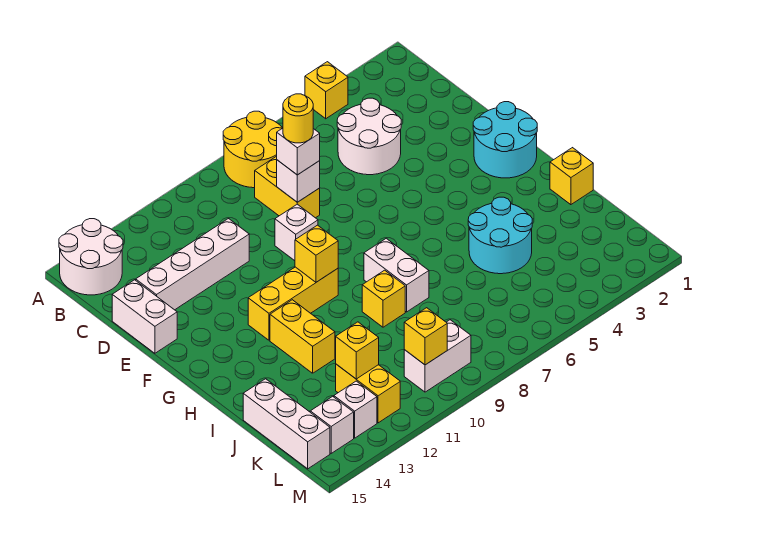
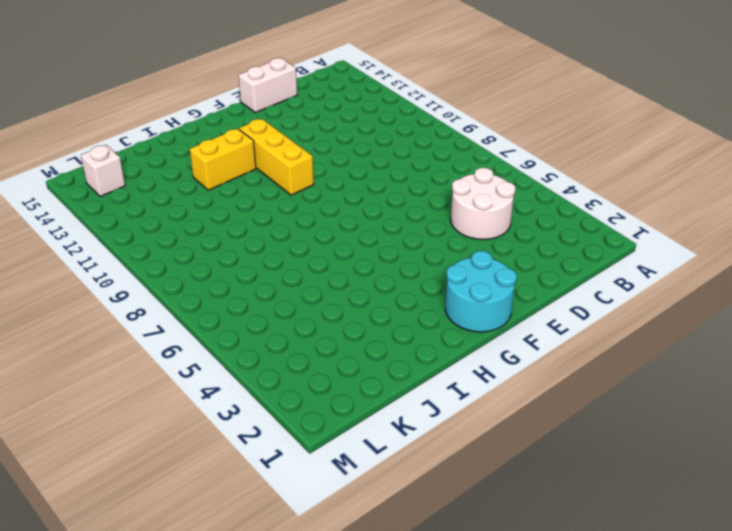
none -> yellow 1x1 brick [305,62,348,119]
none -> yellow 2x2 round brick [223,111,282,188]
none -> white 2x2 round brick [59,219,123,295]

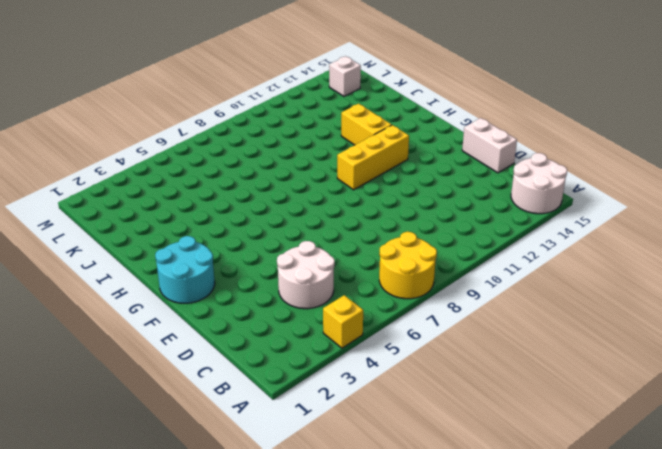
none -> yellow 1x2 brick [255,156,320,218]
none -> white 1x4 brick [136,219,249,310]
none -> white 1x1 brick [275,204,318,261]

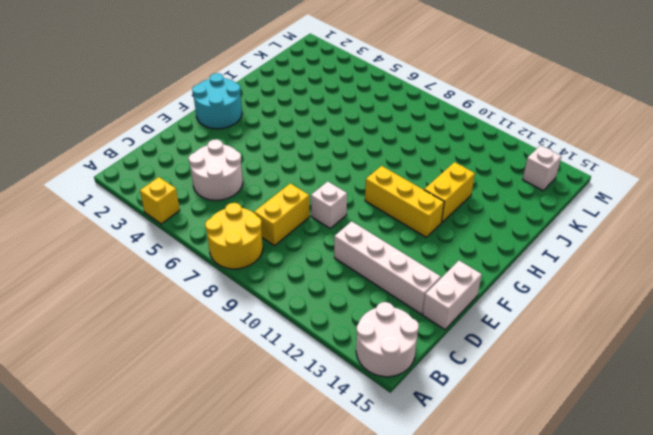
none -> white 1x2 brick [364,238,429,312]
none -> yellow 1x1 brick [550,148,593,205]
none -> cyan 2x2 round brick [468,197,532,274]

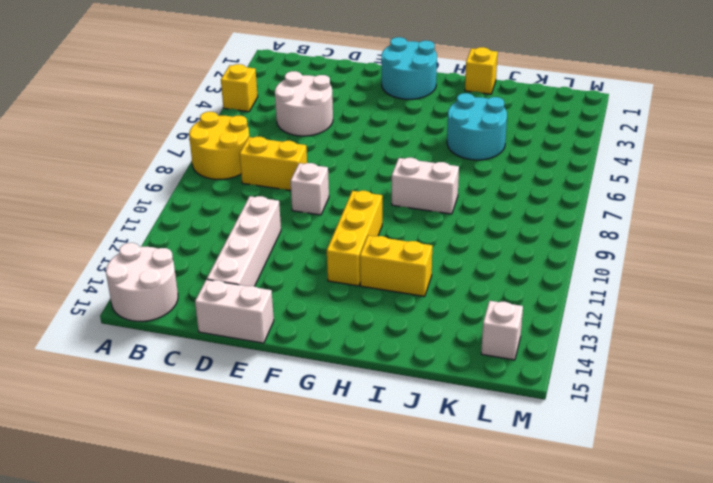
none -> yellow 1x1 brick [362,270,405,327]
none -> white 1x3 brick [243,379,330,469]
none -> yellow 1x2 brick [336,364,400,423]

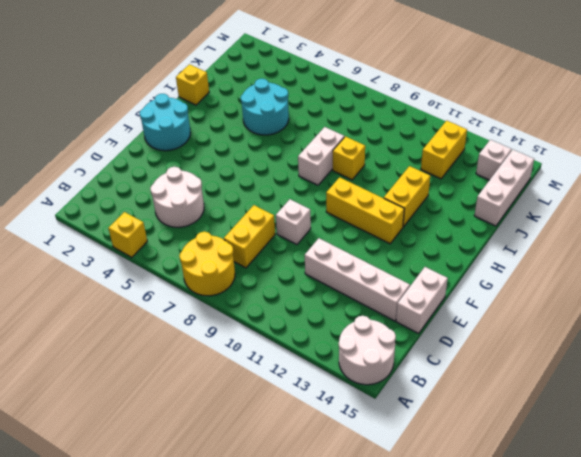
none -> white 1x2 brick [404,320,471,392]
none -> white 1x1 brick [334,381,377,438]
none -> white 1x1 brick [277,160,320,202]

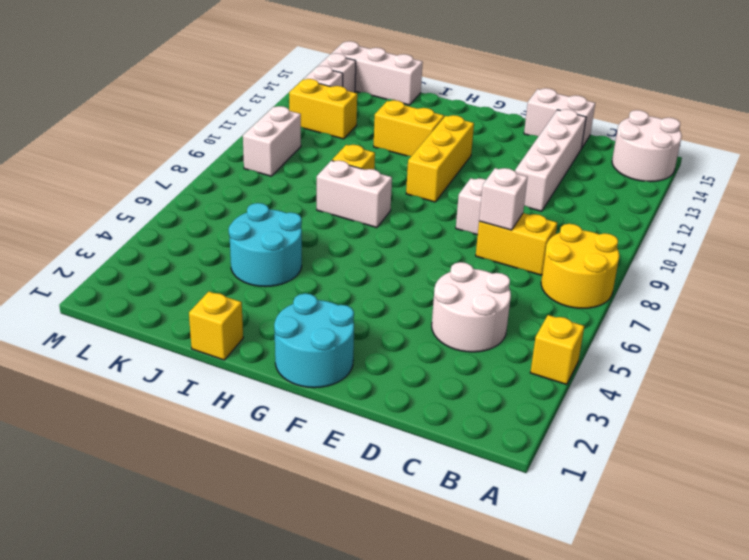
none -> yellow 1x1 brick [295,225,338,282]
none -> yellow 1x1 brick [336,322,379,379]
none -> yellow 1x1 brick [404,308,447,365]

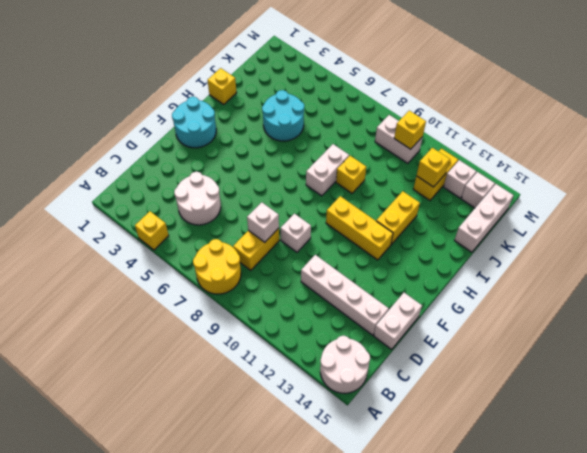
none -> yellow 1x1 brick [295,225,338,282]
none -> white 1x1 brick [277,128,320,175]
none -> yellow 1x1 round brick [283,94,313,143]

